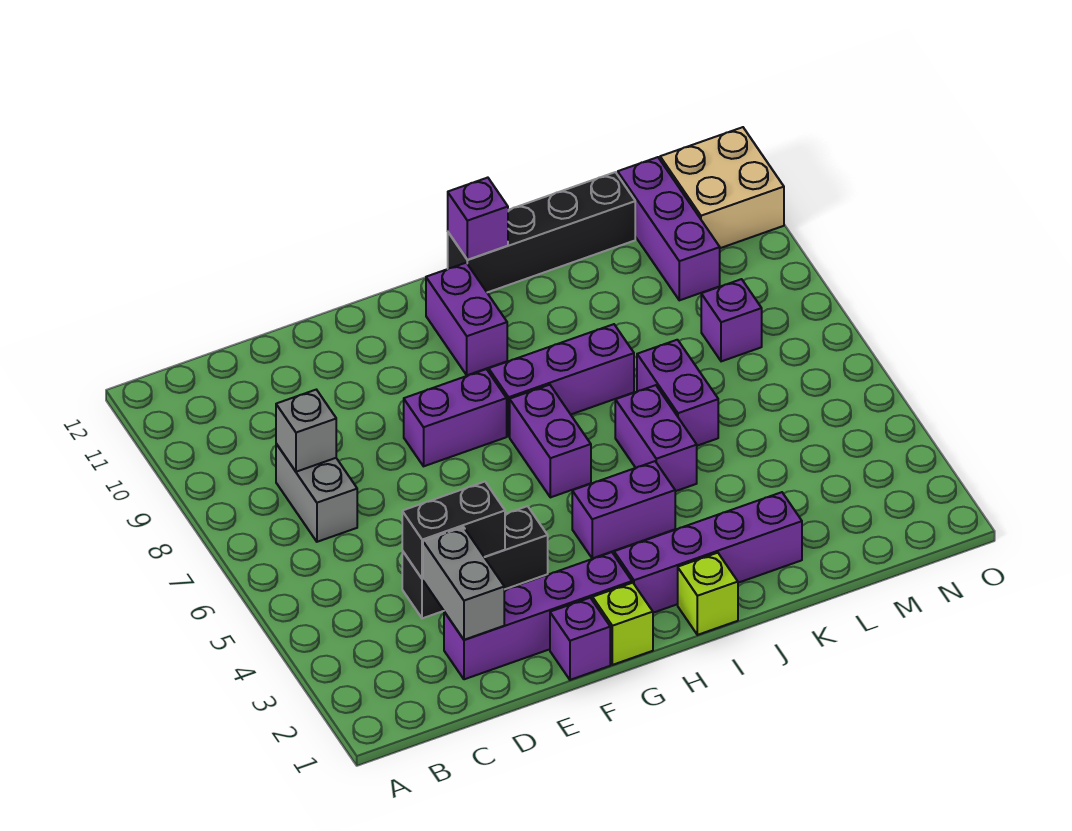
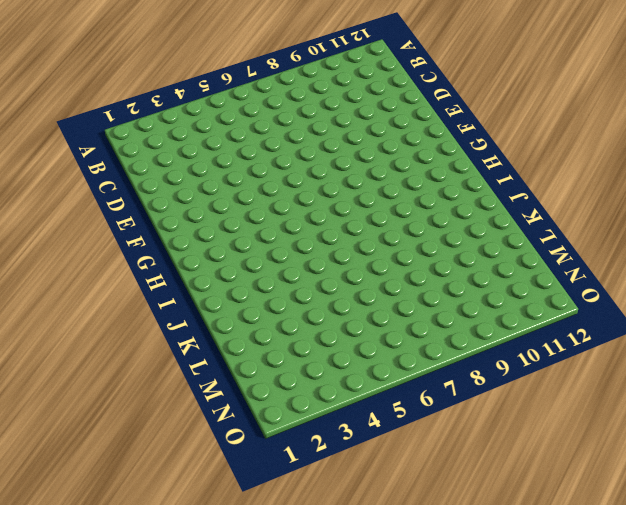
none -> grey 1x2 brick [276,444,357,542]
none -> purple 1x4 brick [444,552,632,679]
none -> black 1x3 brick [402,506,548,618]

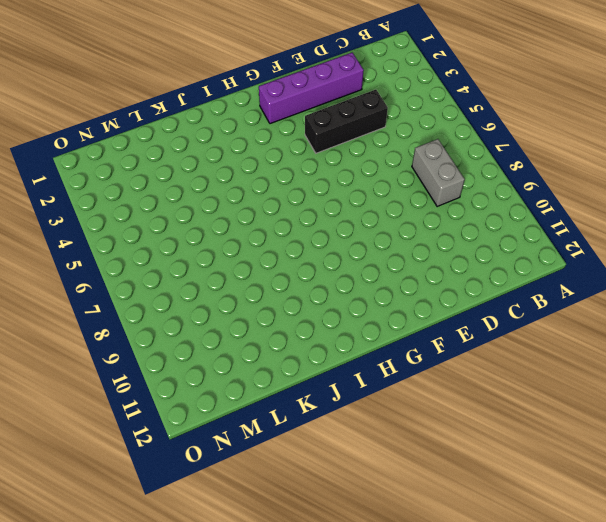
none -> purple 1x1 brick [550,598,610,680]
none -> purple 1x2 brick [404,369,507,466]
none -> lime 1x1 brick [592,583,653,665]

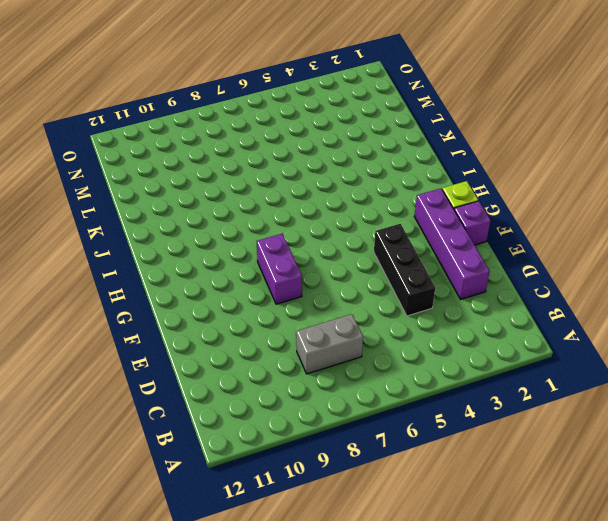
none -> purple 1x4 brick [614,492,802,613]
none -> purple 1x2 brick [572,461,675,558]
none -> purple 1x2 brick [510,385,591,497]

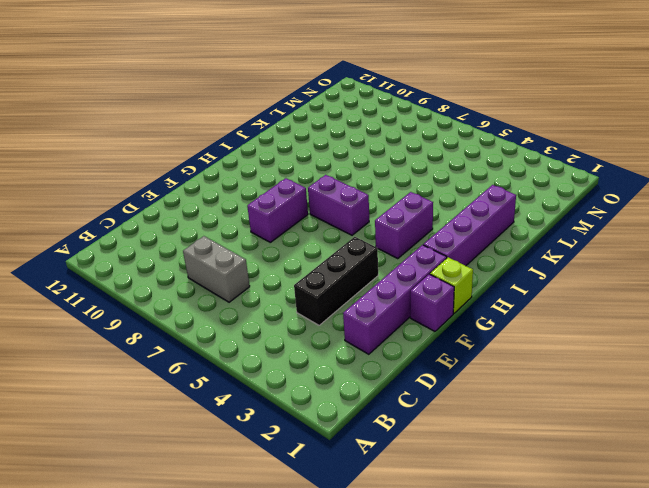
none -> purple 1x3 brick [489,324,634,436]
none -> purple 1x2 brick [426,263,507,375]
none -> lime 1x1 brick [678,553,738,635]

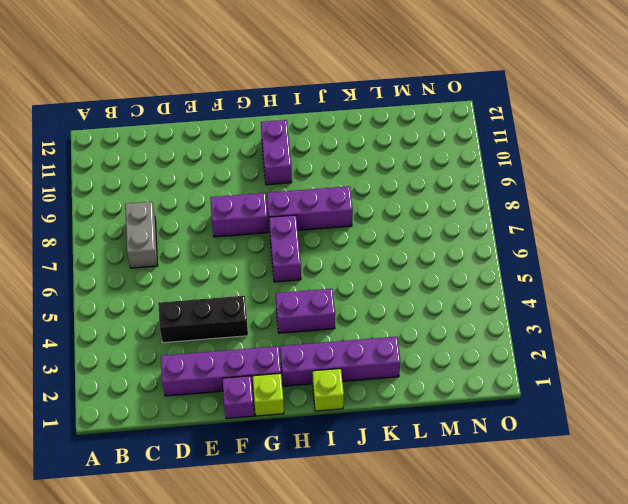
none -> black 1x4 brick [448,172,635,292]
none -> purple 1x2 brick [615,385,697,491]
none -> purple 1x2 brick [637,340,718,446]

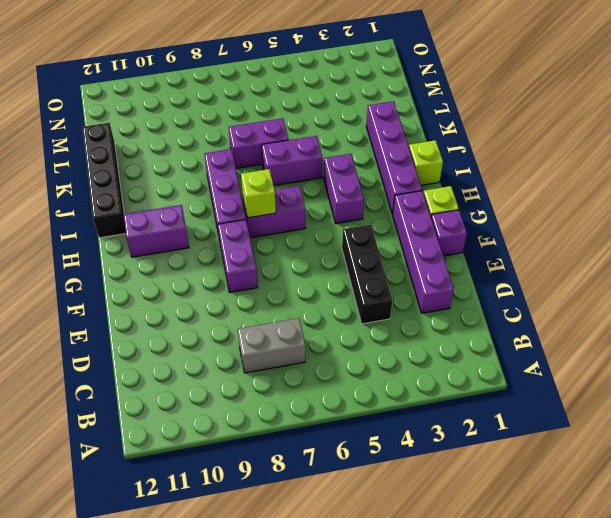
lime 1x1 brick [241,169,276,218] -> none
none -> purple 1x1 brick [701,279,762,361]
none -> purple 1x3 brick [618,157,720,300]
none -> tan 2x2 brick [660,127,784,248]

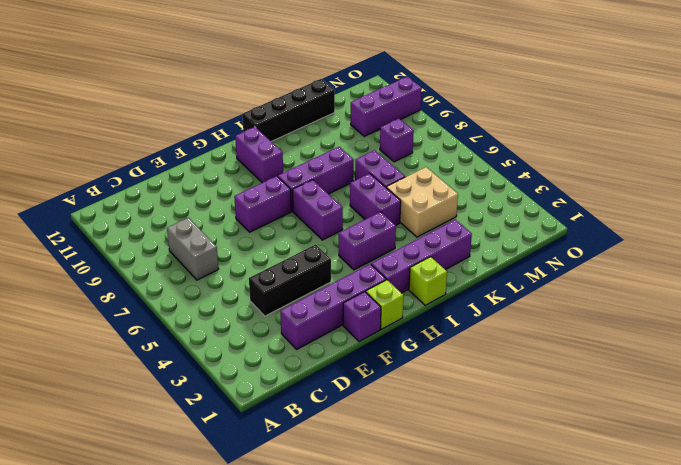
tan 2x2 brick [386,167,458,237] -> tan 2x2 brick moved to [660,127,784,248]
purple 1x3 brick [351,77,421,136] -> purple 1x3 brick turned to [618,157,720,300]
none -> grey 1x1 brick [276,390,336,472]
none -> grey 1x2 brick [423,527,504,640]
none -> black 1x2 brick [402,482,505,579]

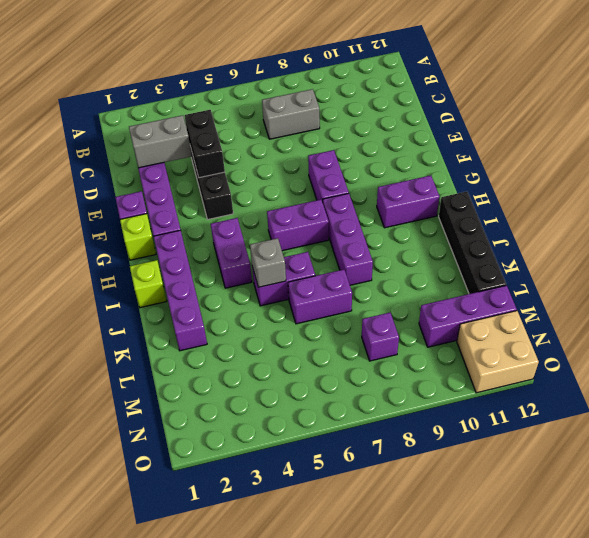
grey 1x1 brick [250,238,286,287] -> grey 1x1 brick moved to [276,390,336,472]
none -> purple 1x1 brick [448,178,508,260]

